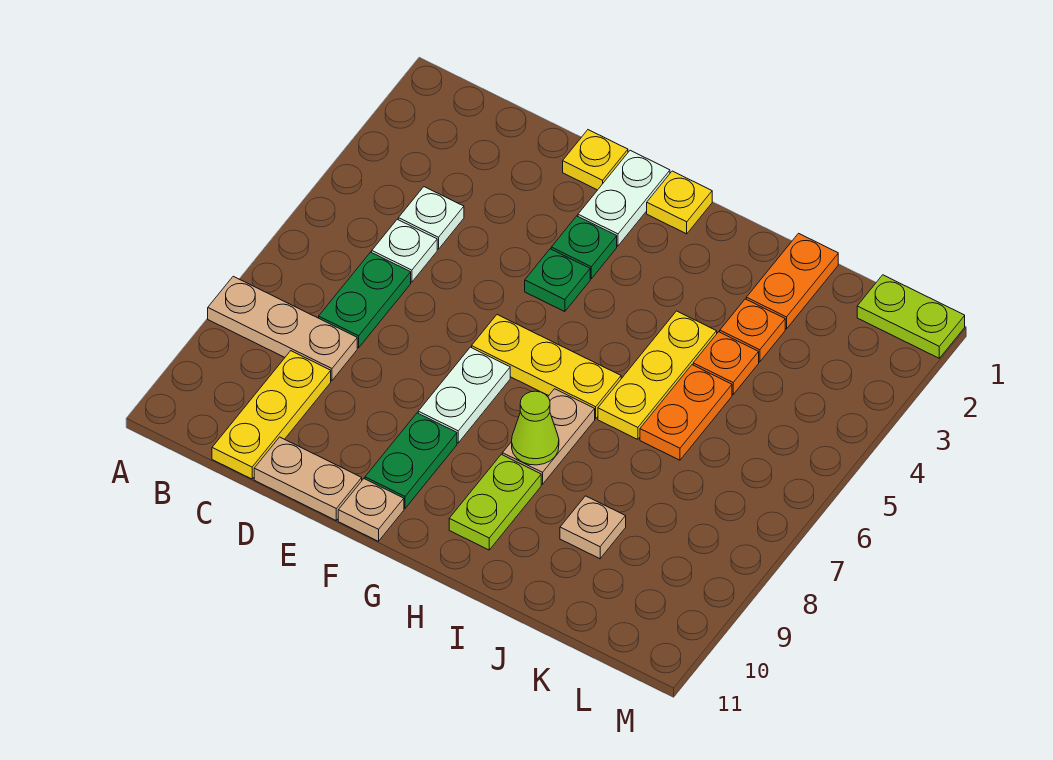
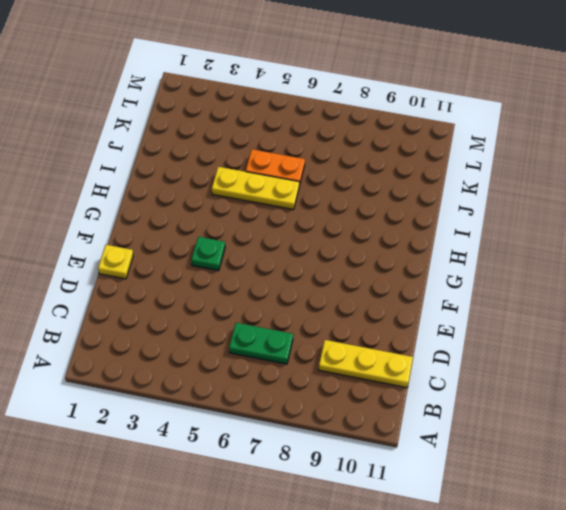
none -> tan 1x3 plate [208,276,357,381]
none -> white 1x1 plate [398,187,464,249]
none -> white 1x1 plate [372,219,437,282]

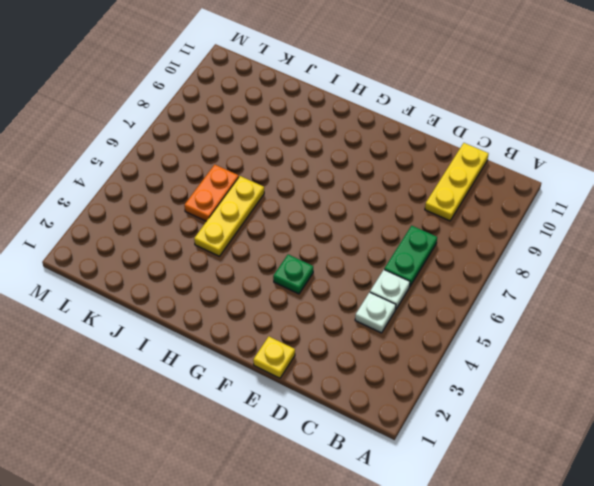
none -> tan 1x3 plate [208,276,357,381]
none -> tan 1x2 plate [254,437,362,520]
none -> white 1x2 plate [578,150,670,246]

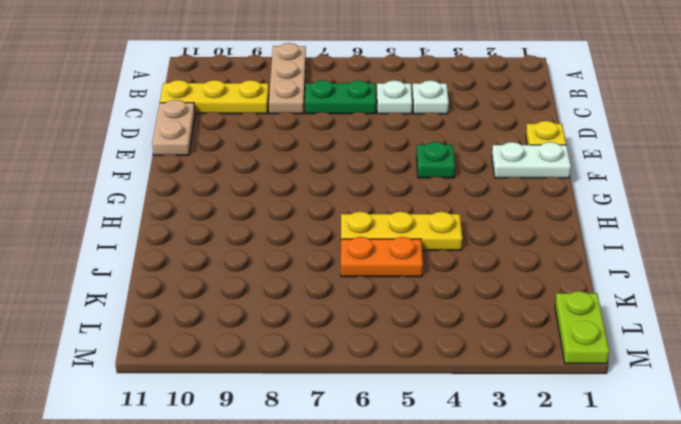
none -> green 1x1 plate [551,216,617,279]
none -> yellow 1x3 plate [472,315,621,419]
none -> white 1x2 plate [418,347,510,443]

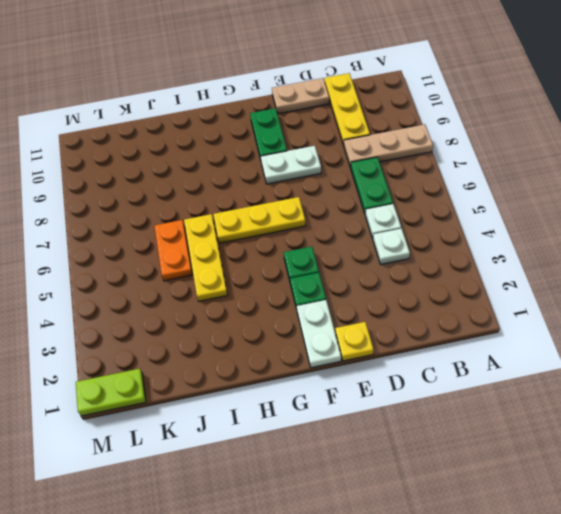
white 1x2 plate [260,146,321,184] -> white 1x2 plate turned to [418,347,510,443]
none -> tan 1x1 plate [338,479,404,541]
none -> yellow 1x1 plate [647,171,712,234]
none -> tan 1x2 plate [502,389,595,484]

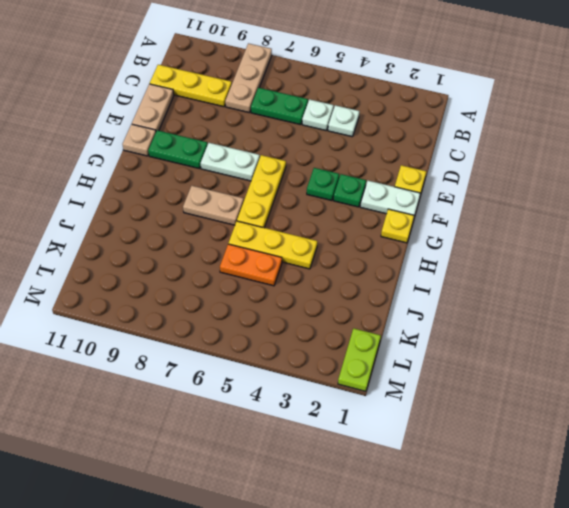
none -> lime 1x2 plate [449,454,541,550]
none -> orange 1x2 plate [746,233,838,329]
none -> orange 1x1 plate [720,299,785,362]

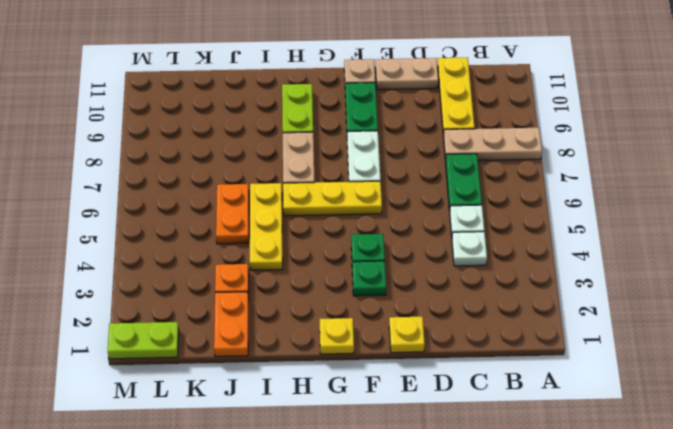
none -> white 1x2 plate [578,150,670,246]
none -> orange 1x1 plate [693,332,759,394]
none -> tan 1x1 plate [560,496,626,559]

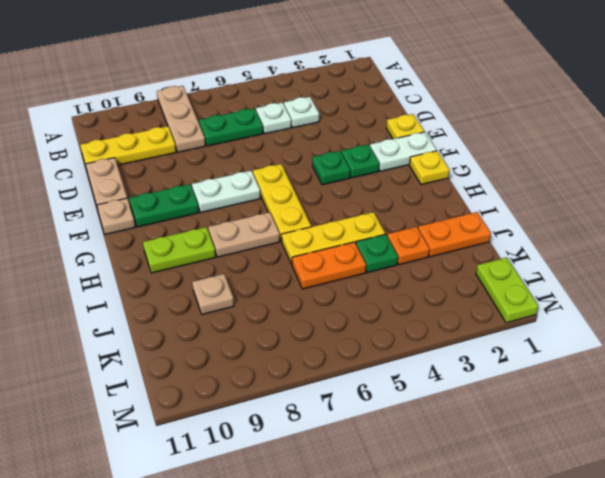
green 1x1 plate [356,234,398,273] -> orange 1x1 plate [693,332,759,394]
none -> lime 1x1 cone [512,391,559,465]

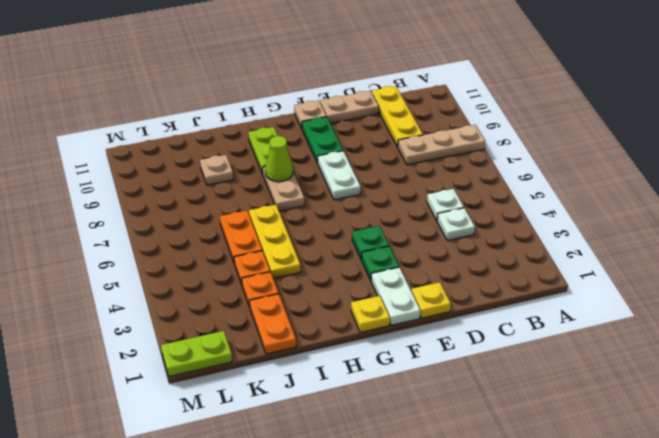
none -> green 1x2 plate [319,252,411,348]
none -> yellow 1x3 plate [472,315,621,419]

